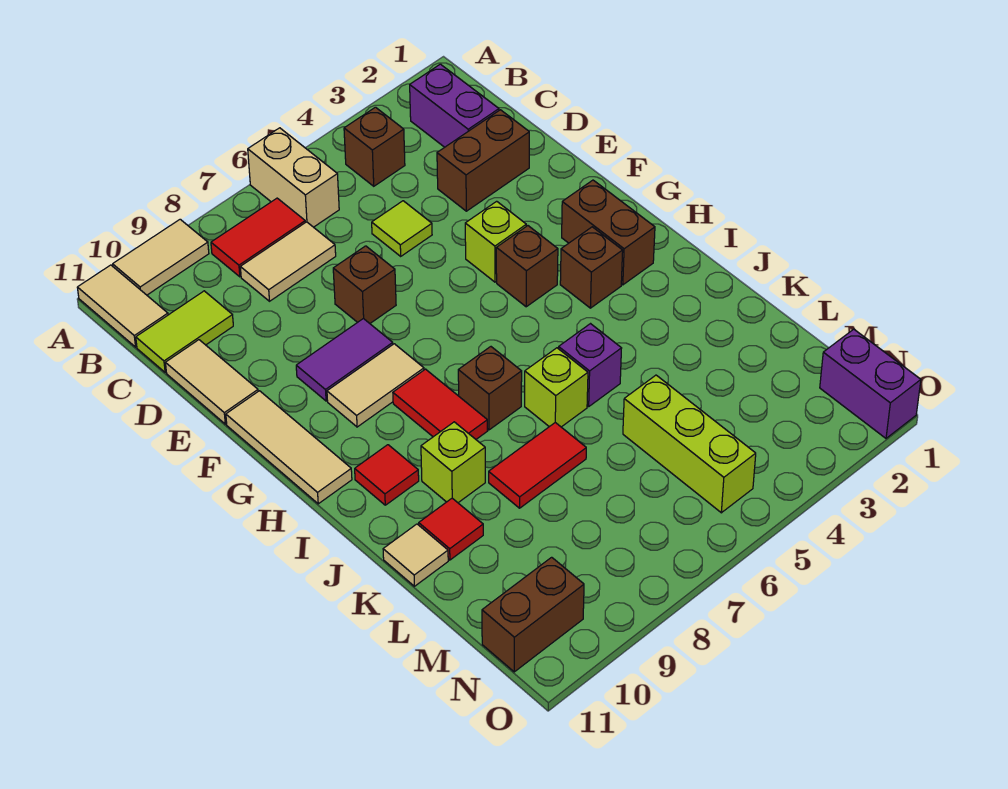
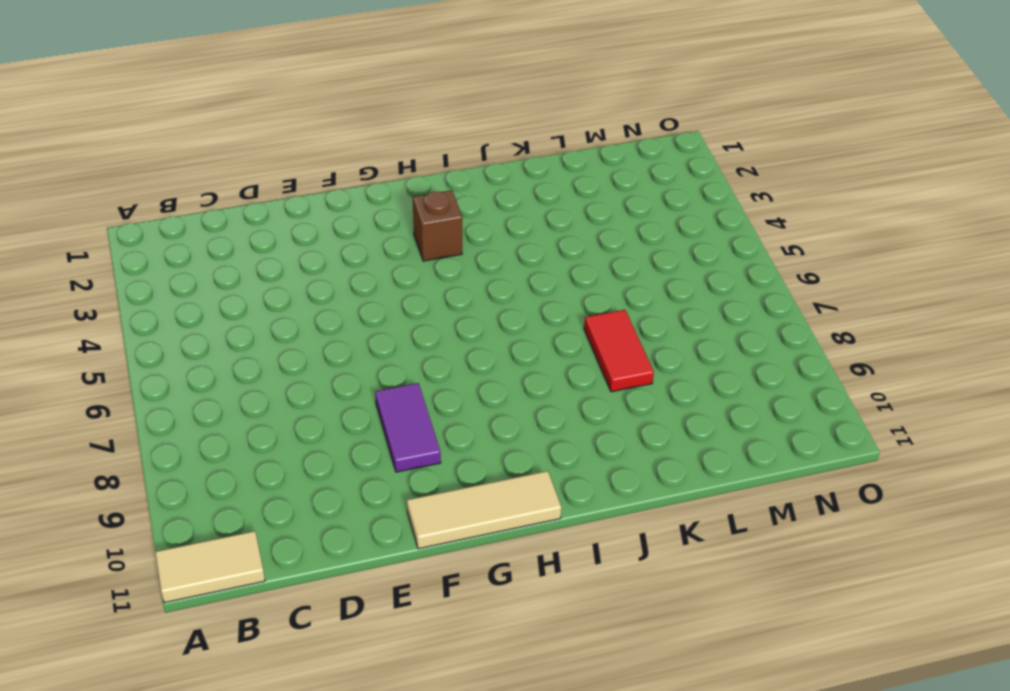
none -> tan 1x2 brick [248,128,339,227]
none -> tan 1x2 tile [113,219,209,295]
none -> purple 1x2 brick [410,64,499,147]
none -> brown 1x1 brick [344,107,405,186]

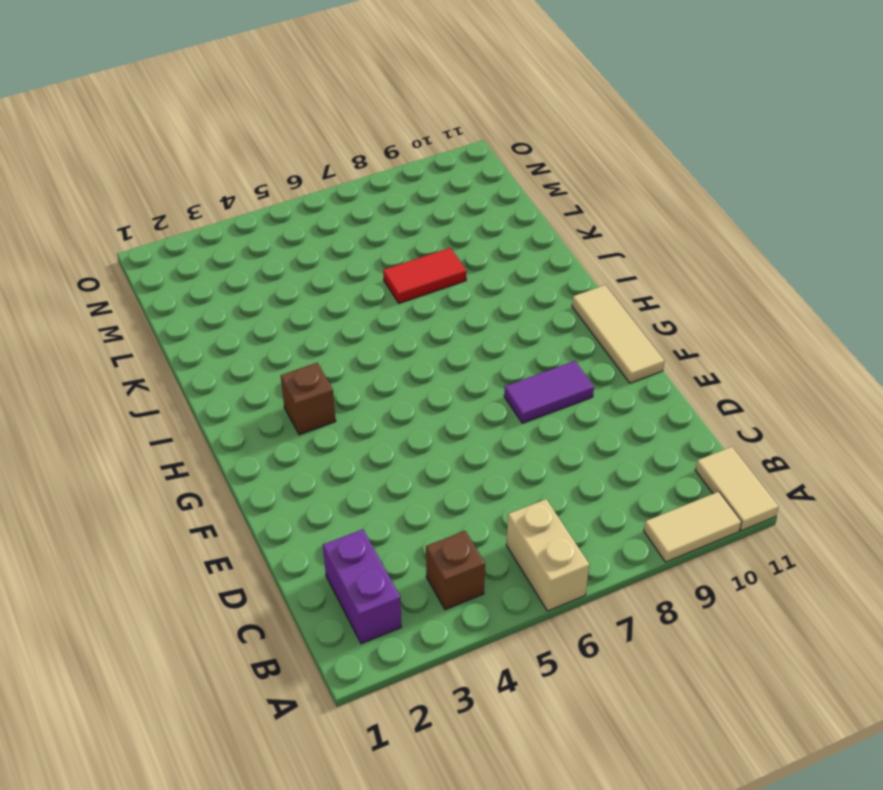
none -> red 1x2 tile [211,198,305,277]
none -> tan 1x2 tile [240,222,336,301]
none -> lime 1x2 tile [136,291,233,373]
none -> brown 1x2 brick [437,110,529,211]

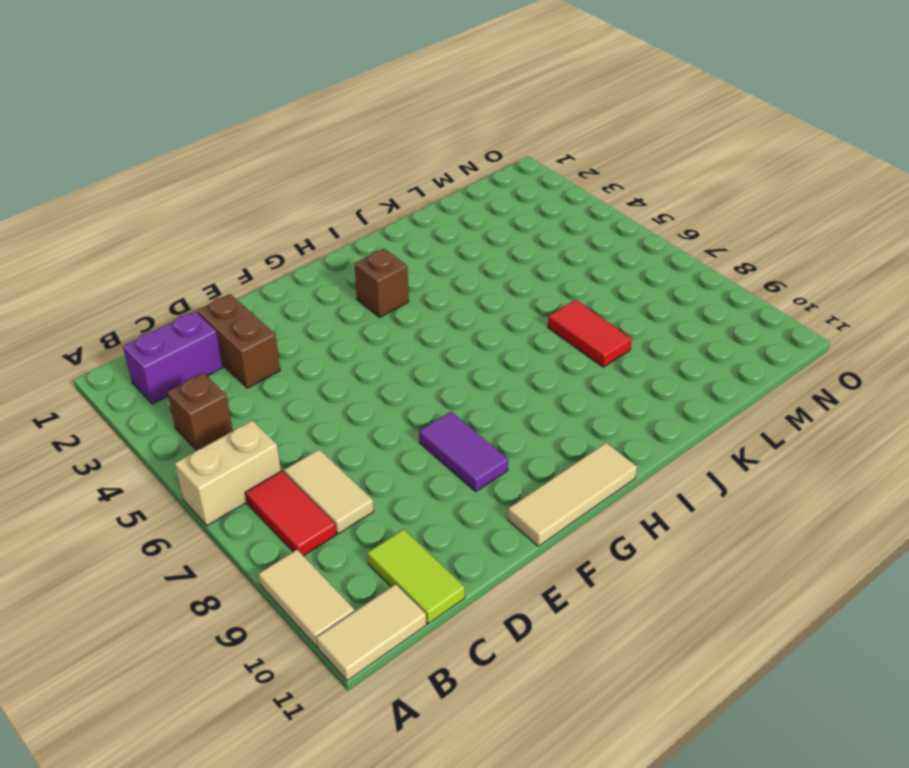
none -> lime 1x1 tile [372,201,432,256]
none -> tan 1x2 tile [166,340,258,424]
none -> brown 1x1 brick [333,246,396,323]
none -> lime 1x1 brick [465,201,526,282]

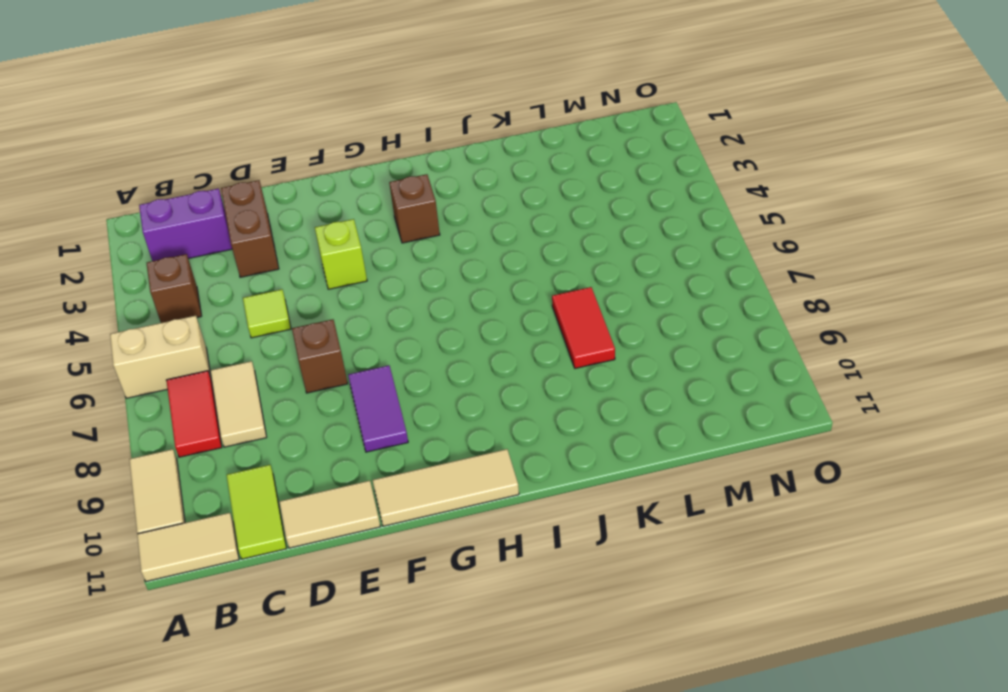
none -> brown 1x2 brick [562,180,655,285]
none -> brown 1x1 brick [496,226,558,307]
none -> tan 1x2 tile [327,344,424,427]
none -> red 1x2 tile [393,369,487,439]

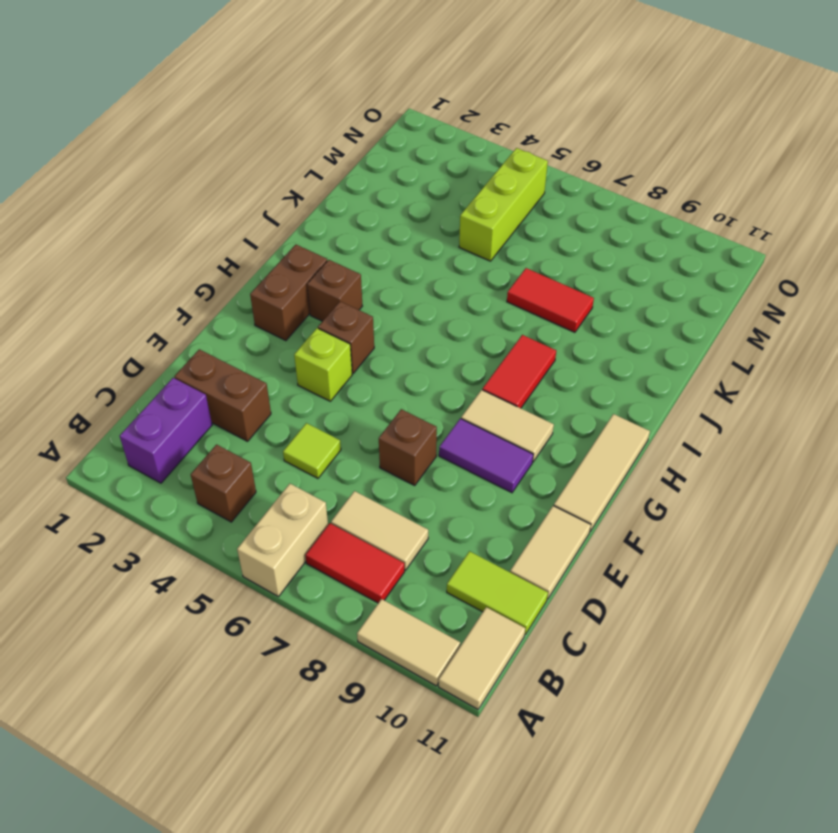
none -> brown 1x1 brick [458,347,522,430]
none -> red 1x1 tile [355,445,419,505]
none -> purple 1x1 brick [559,324,622,407]
none -> lime 1x1 brick [525,348,588,427]

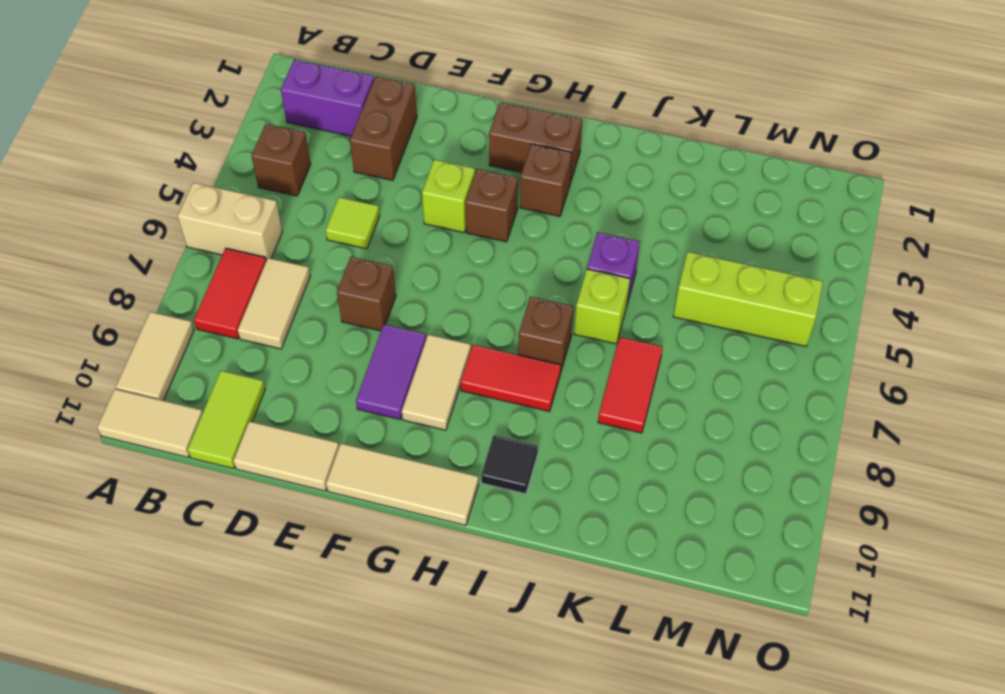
black 1x1 tile [481,435,538,494] -> red 1x1 tile [355,445,419,505]
none -> lime 1x1 brick [421,422,485,503]
none -> red 1x1 tile [419,498,483,560]
none -> tan 1x1 tile [383,524,448,586]
none -> purple 1x2 brick [820,329,921,438]

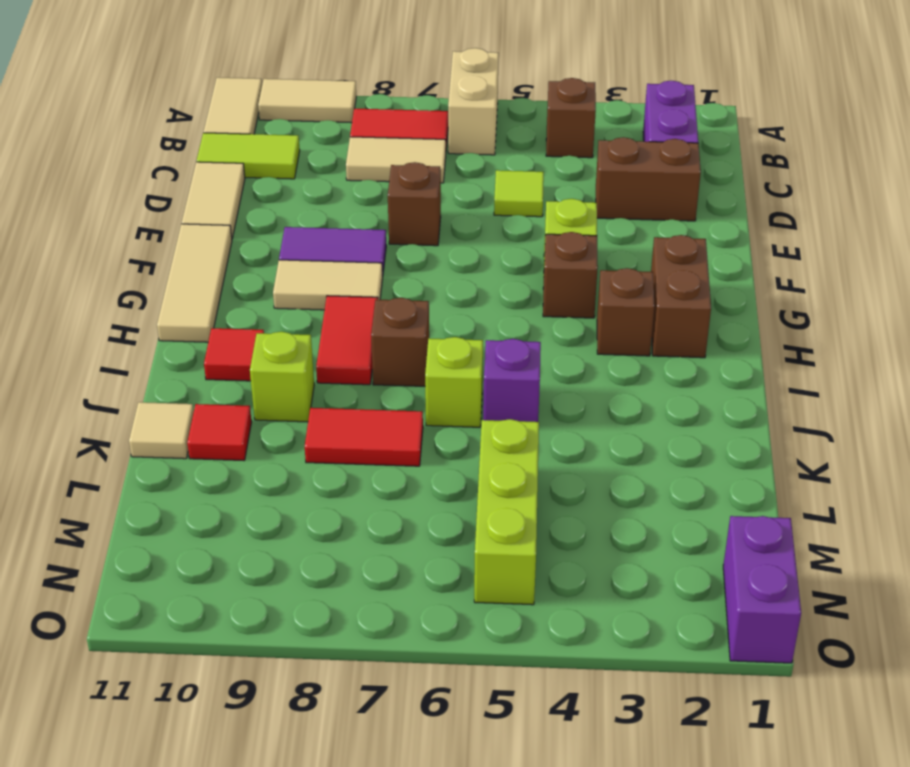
none -> brown 1x2 brick [482,557,584,672]

